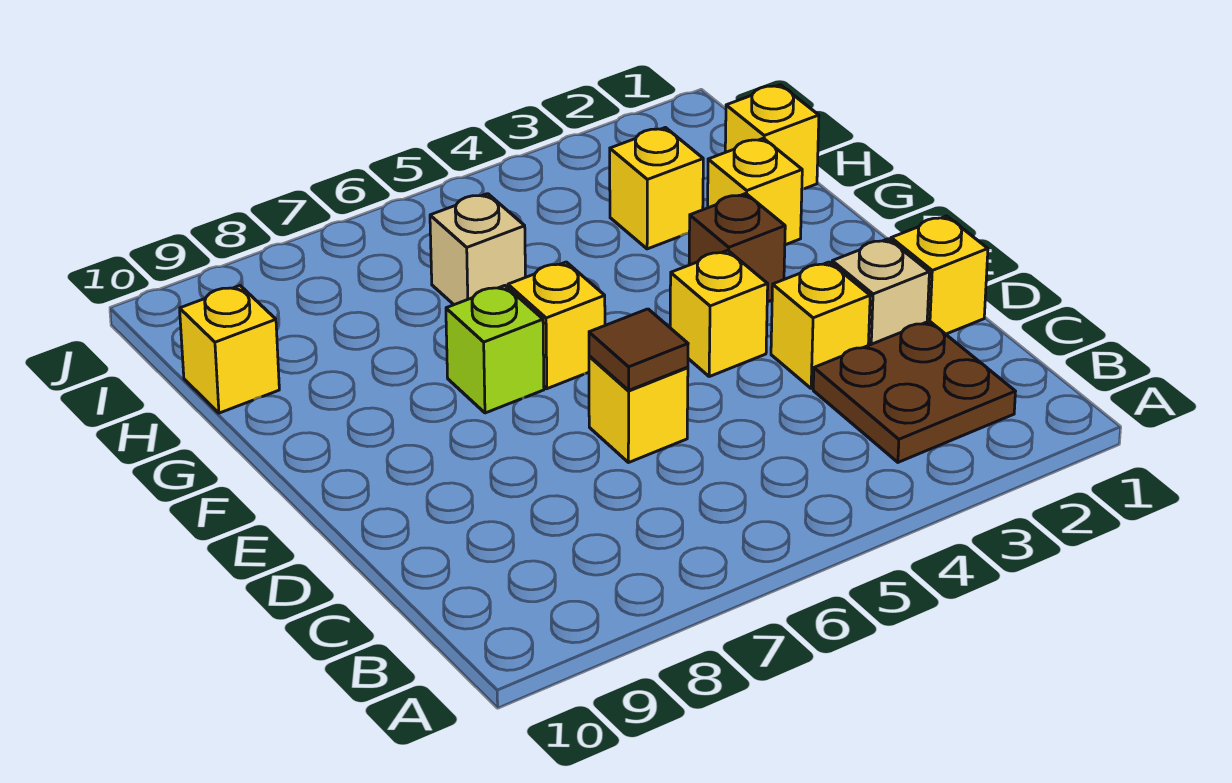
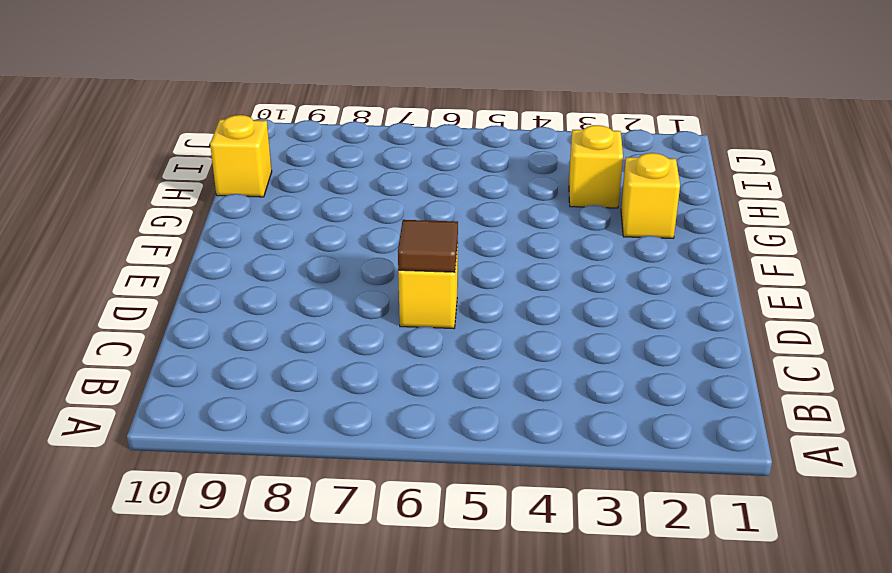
none -> brown 2x2 plate [813,321,1015,462]
none -> yellow 1x1 brick [891,216,988,334]
none -> tan 1x1 brick [832,239,929,345]

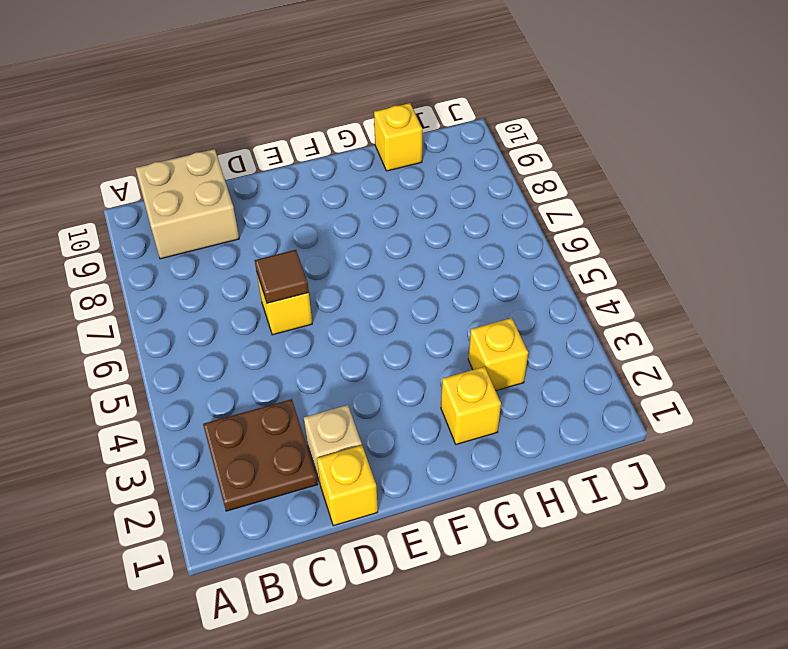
tan 2x2 brick [136,149,239,259] -> none
none -> yellow 1x1 brick [771,262,870,389]
none -> yellow 1x1 brick [670,250,768,376]
none -> brown 1x1 brick [689,194,785,302]

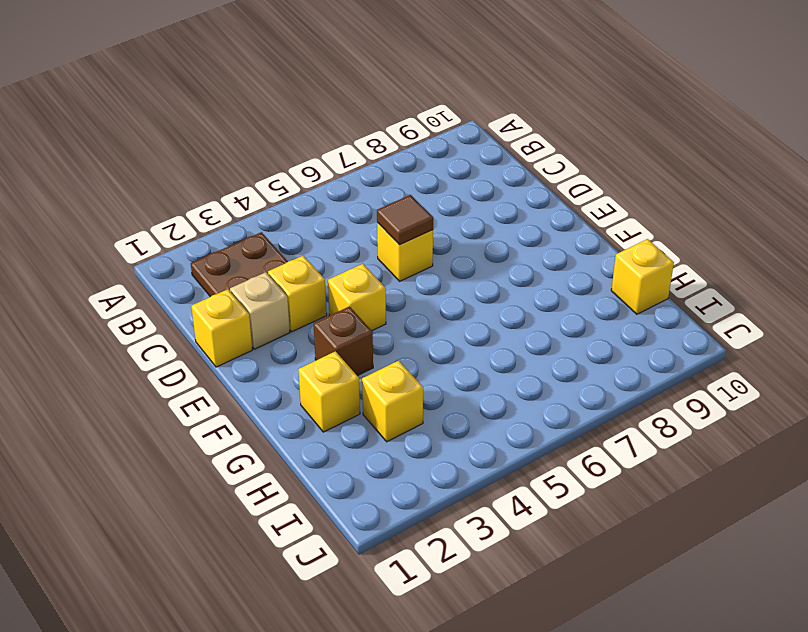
none -> yellow 1x1 brick [508,262,605,389]
none -> lime 1x1 brick [446,286,544,413]
none -> yellow 1x1 brick [725,85,819,189]

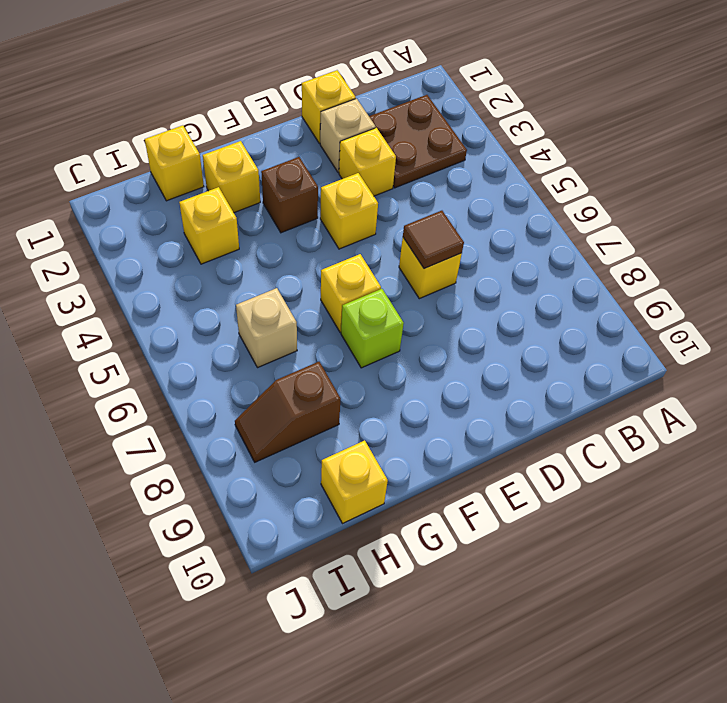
brown 1x2 slope [235,362,341,462] -> none

